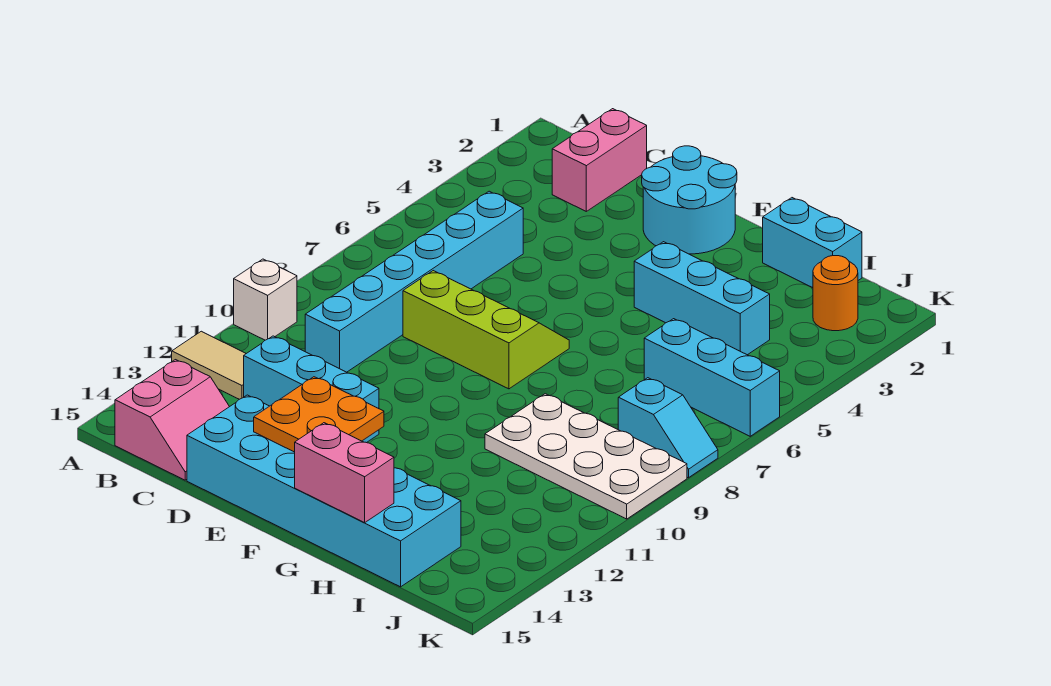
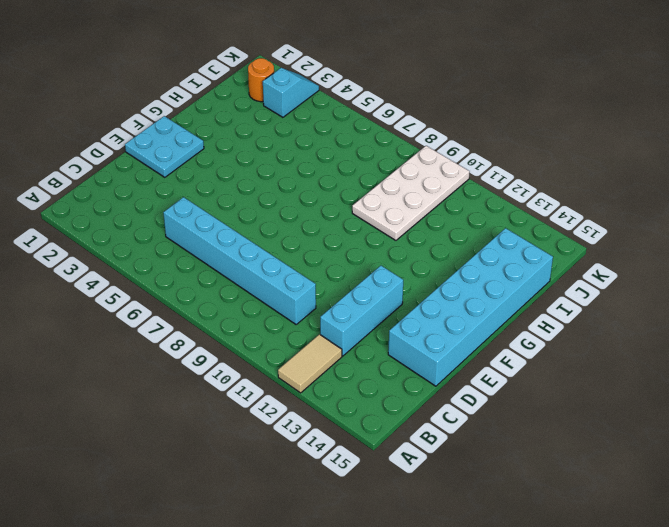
cyan 2x2 plate [125,116,204,177] -> cyan 2x2 round brick [642,146,737,254]
cyan 1x2 slope [263,68,319,117] -> cyan 1x2 slope moved to [618,378,718,478]
none -> white 1x1 brick [234,259,297,340]
none -> pink 2x2 slope [115,360,229,480]
none -> pink 1x2 brick [552,109,647,211]

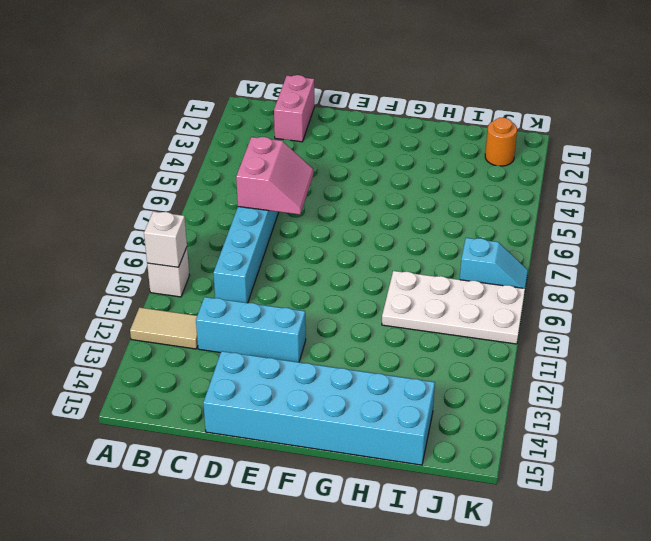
white 1x1 brick [144,212,187,267] -> none
pink 2x2 slope [236,137,313,215] -> pink 2x2 slope moved to [115,360,229,480]
none -> lime 2x3 slope [403,271,569,389]
none -> cyan 2x2 round brick [642,146,737,254]
none -> cyan 1x3 brick [634,242,770,355]

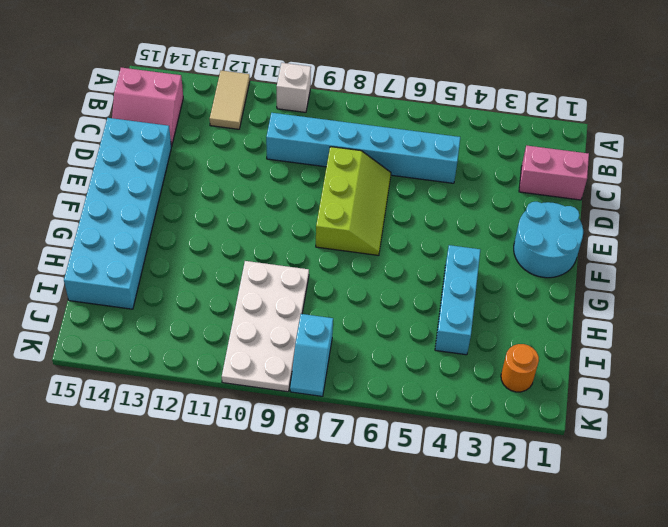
none -> cyan 1x3 brick [244,336,379,443]
none -> cyan 1x2 brick [763,198,862,288]
none -> cyan 1x3 brick [644,319,780,436]

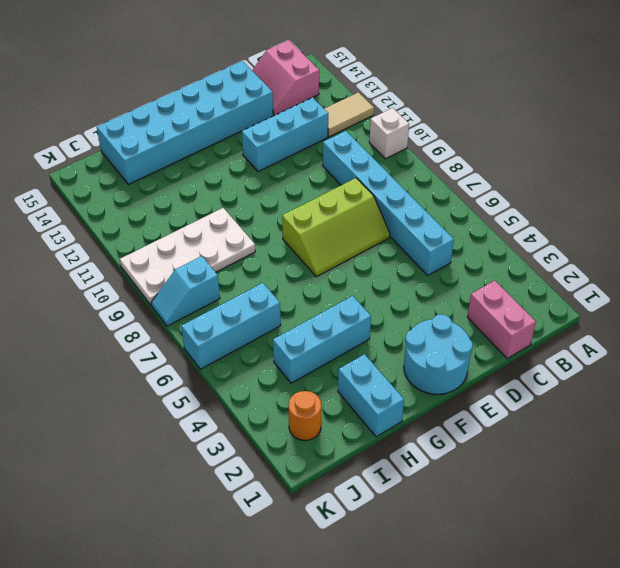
cyan 1x2 brick [338,354,404,437] -> cyan 1x2 brick turned to [763,198,862,288]
none -> orange 2x2 plate [254,377,384,452]
none -> pink 1x2 brick [295,423,394,523]

